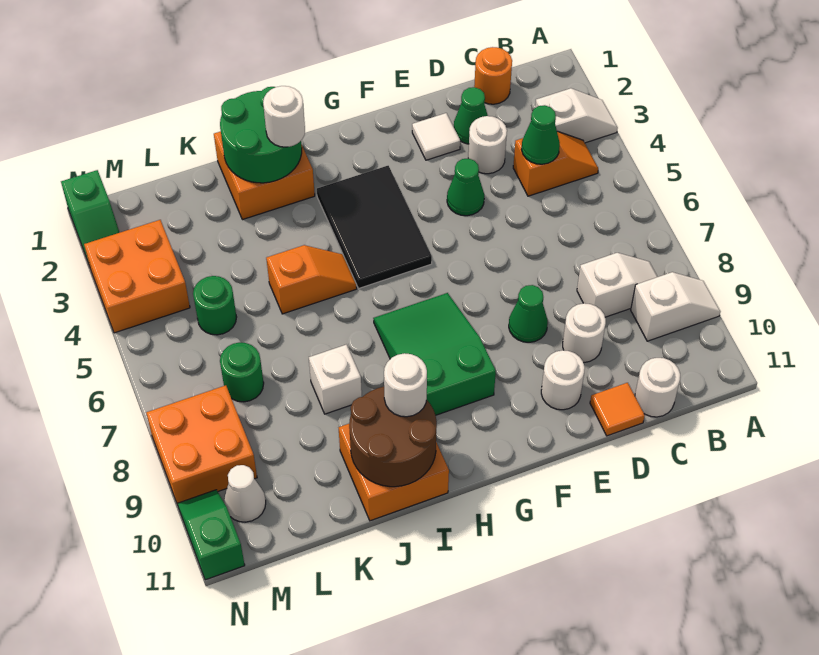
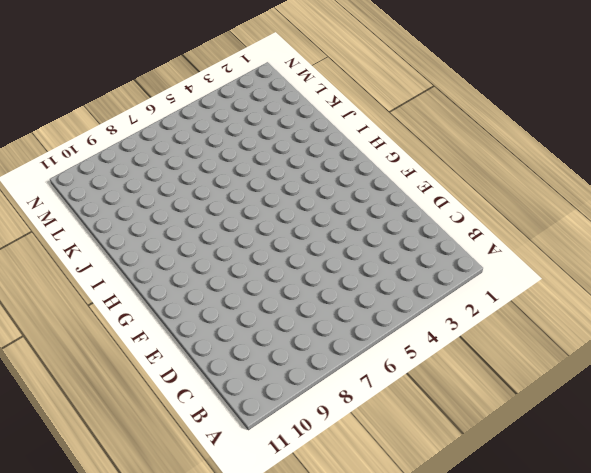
none -> white 1x2 slope [535,88,618,143]
none -> white 1x2 slope [631,272,721,341]
none -> orange 1x2 slope [513,131,598,196]
none -> white 1x2 slope [577,253,657,317]

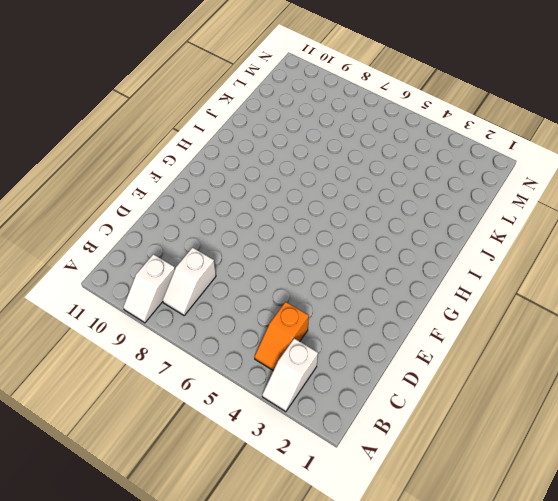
none -> orange 1x1 round brick [474,47,512,104]
none -> white 1x1 round brick [635,358,680,417]
none -> green 1x1 cone [454,87,488,144]
none -> white 1x1 round brick [468,116,507,174]

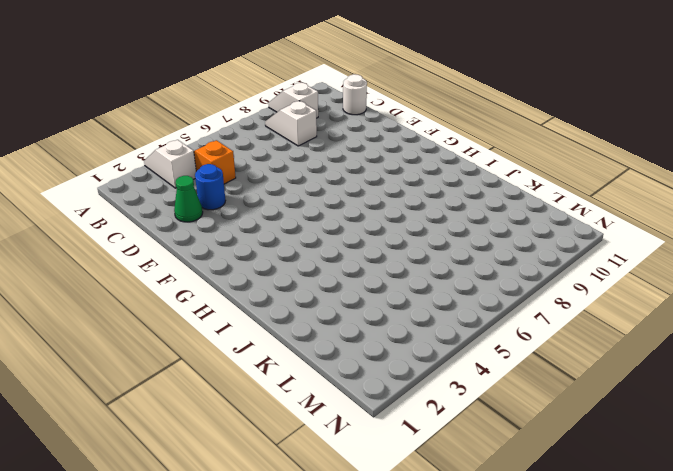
blue 1x1 round brick [195,164,225,210] -> white 1x1 round brick [468,116,507,174]
none -> orange 1x1 round brick [474,47,512,104]
none -> white 1x1 round brick [563,303,606,363]
none -> orange 1x1 tile [590,383,645,436]
none -> white 1x1 tile [412,113,460,160]

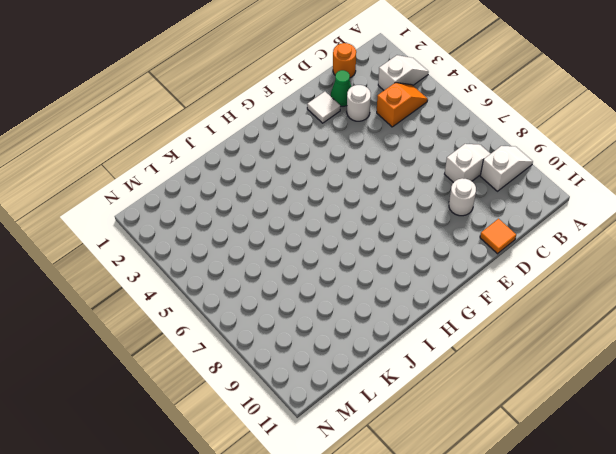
none -> white 1x1 round brick [635,358,680,417]
none -> green 1x1 cone [447,158,484,216]
none -> green 1x1 cone [509,285,548,342]
none -> white 1x1 round brick [541,350,585,410]

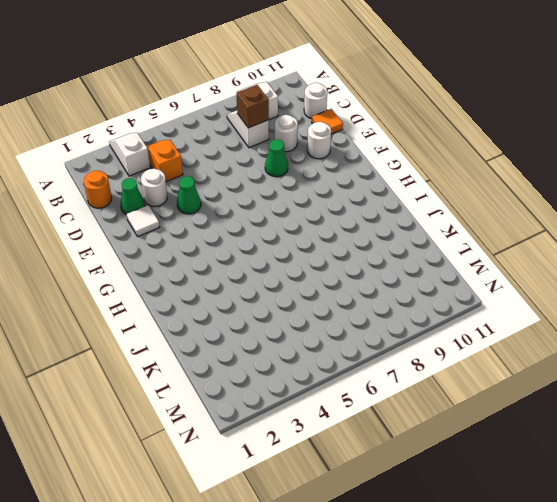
brown 1x1 brick [237,85,269,128] -> none
none -> black 2x3 tile [317,166,432,288]
none -> green 2x3 slope [373,293,496,415]
none -> orange 2x2 brick [214,131,315,220]
none -> orange 1x2 slope [266,245,357,314]

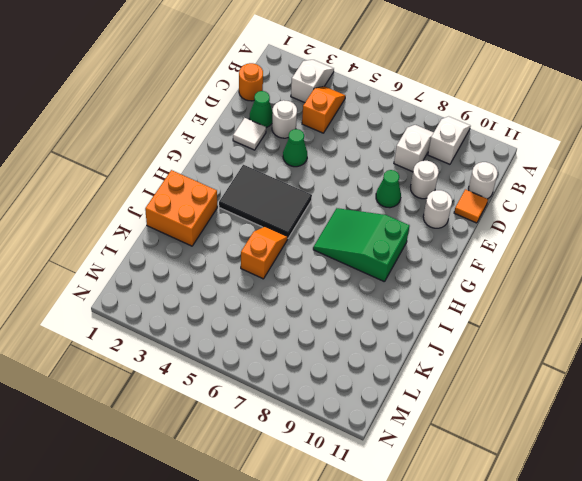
none -> orange 2x2 brick [339,424,449,521]
none -> white 1x1 brick [309,345,362,414]
none -> green 1x1 round brick [193,276,237,335]
none -> green 1x1 round brick [220,343,264,402]

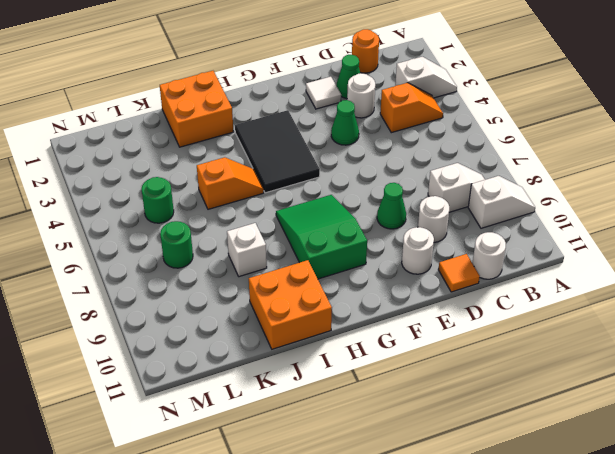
none -> orange 2x2 brick [84,220,190,333]
none -> orange 2x2 brick [146,385,257,505]
none -> white 1x1 cone [224,465,266,522]
none -> green 1x2 slope [61,170,120,264]

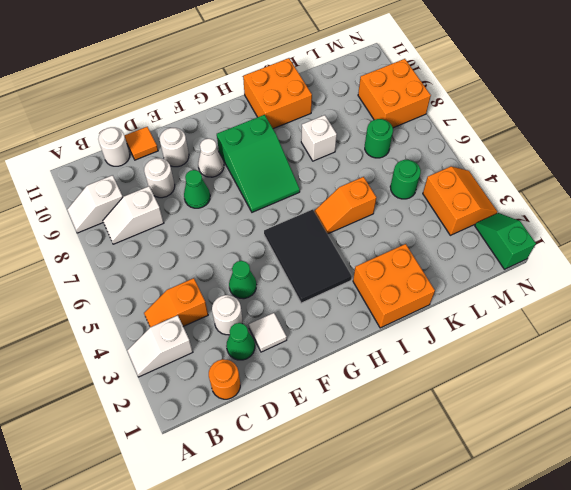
white 1x1 cone [198,139,224,177] -> white 1x1 cone moved to [224,465,266,522]
orange 2x2 slope [423,166,497,235] -> orange 2x2 brick [84,220,190,333]
none -> green 1x2 slope [177,490,245,580]
none -> green 1x1 cone [521,105,560,164]
none -> green 2x2 round brick [220,87,302,183]
none -> brown 2x2 round brick [349,387,437,487]

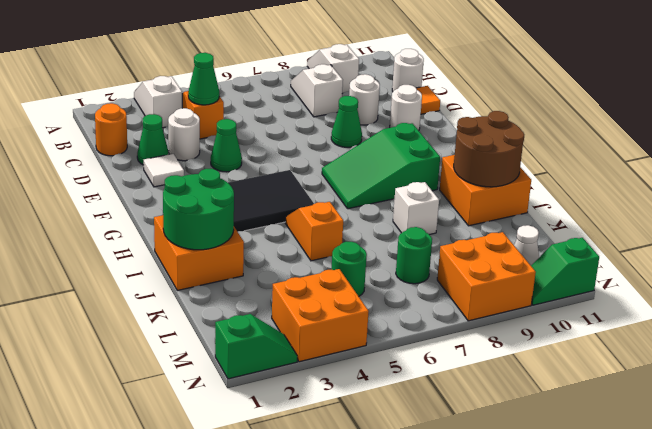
none -> white 1x1 round brick [263,86,305,147]
none -> white 1x1 round brick [384,353,427,417]

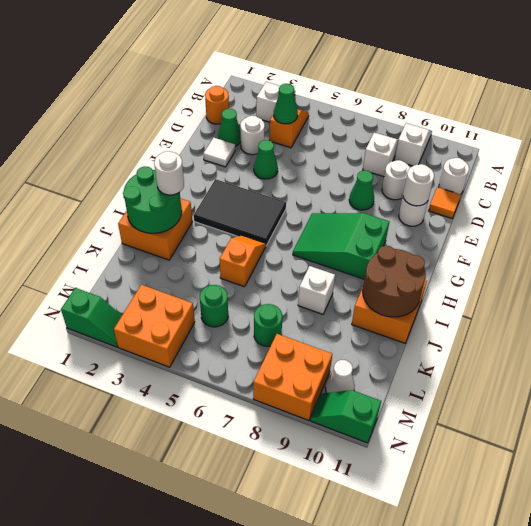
white 1x1 round brick [403,164,434,206] -> white 1x1 round brick moved to [384,353,427,417]

